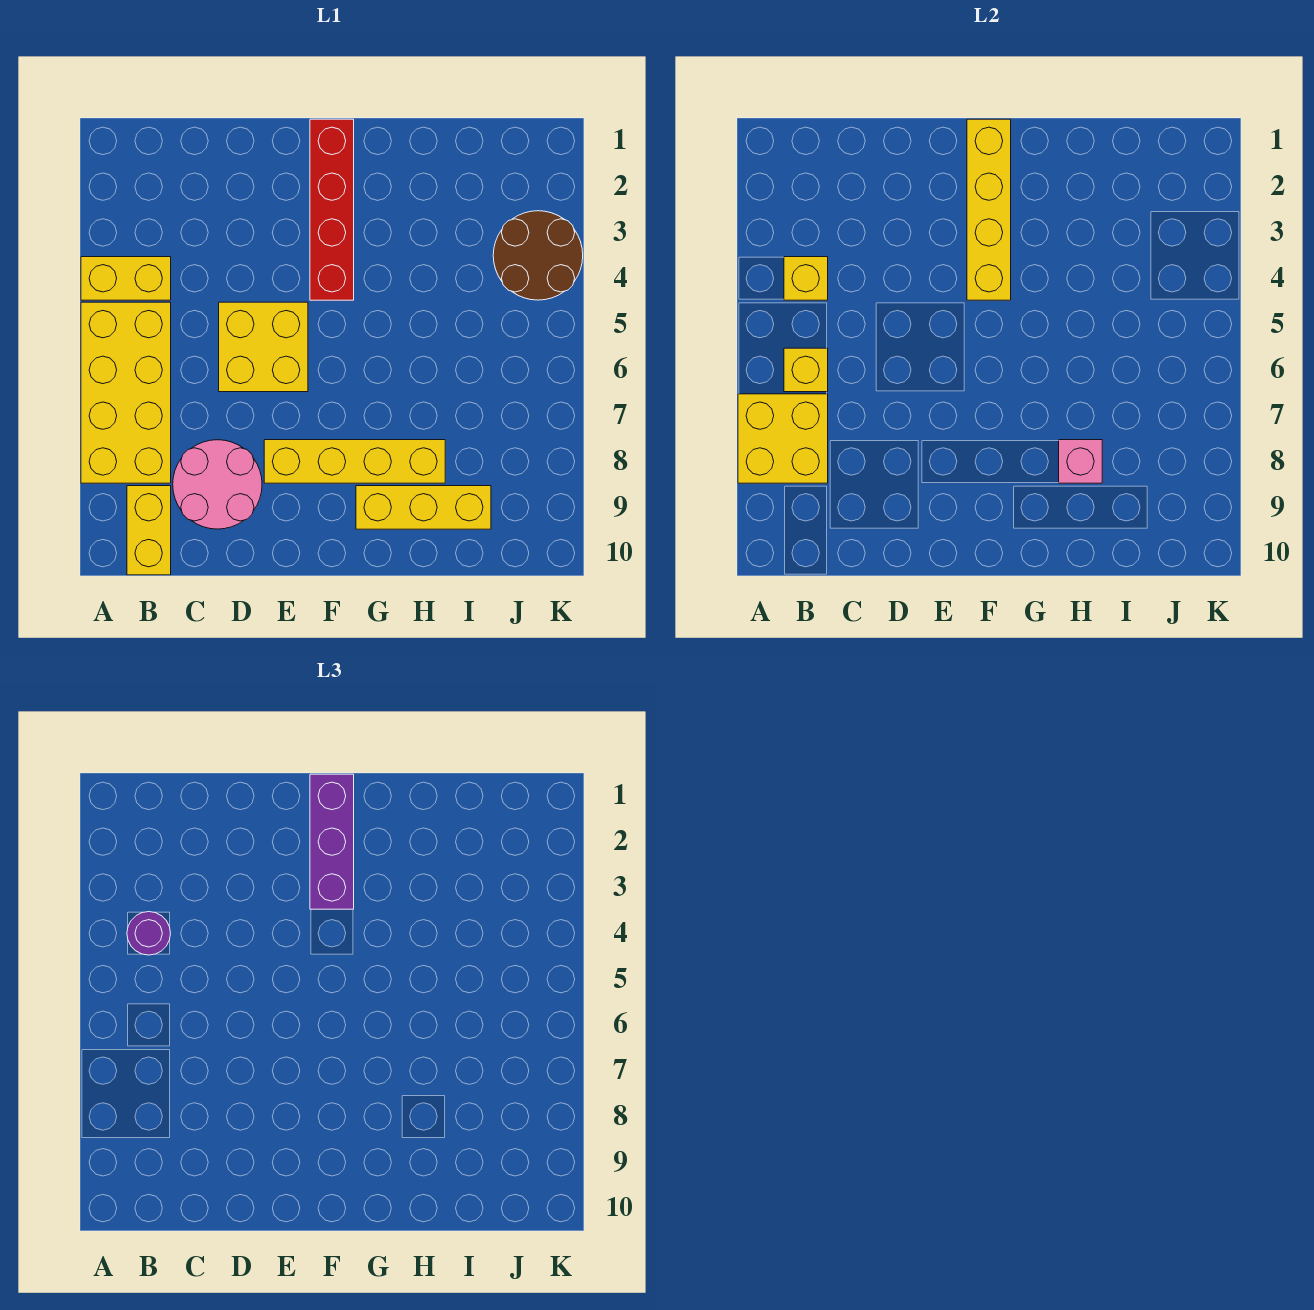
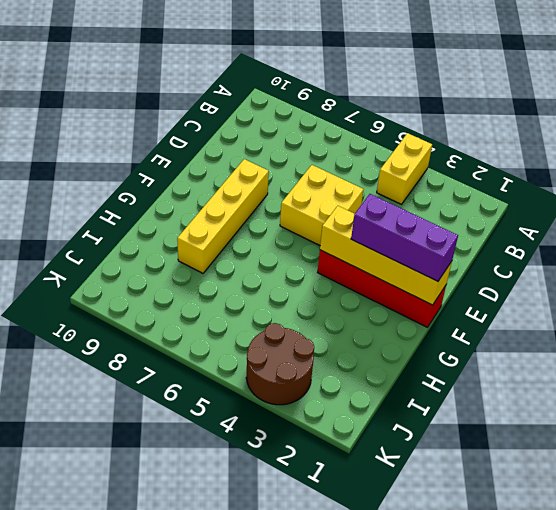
none -> yellow 2x4 brick [81,302,171,483]
none -> yellow 1x2 brick [127,486,171,575]
none -> pink 2x2 round brick [173,440,262,529]

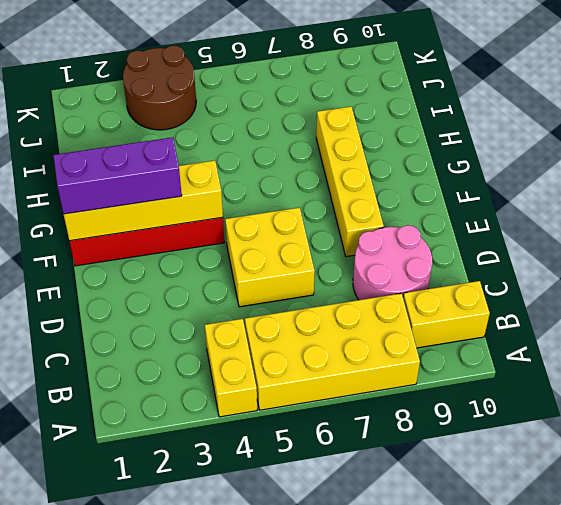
none -> yellow 1x3 brick [356,486,491,529]
none -> yellow 2x2 brick [738,394,828,483]
none -> yellow 1x1 brick [784,257,828,300]

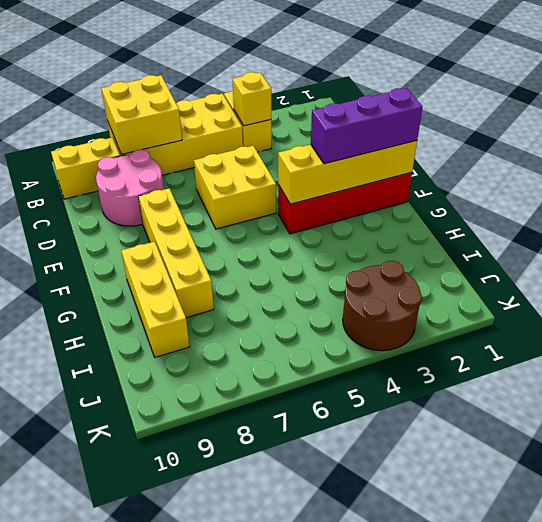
none -> yellow 1x1 brick [784,348,828,392]
none -> pink 1x1 brick [1059,440,1102,483]
none -> purple 1x1 round brick [127,912,171,955]

